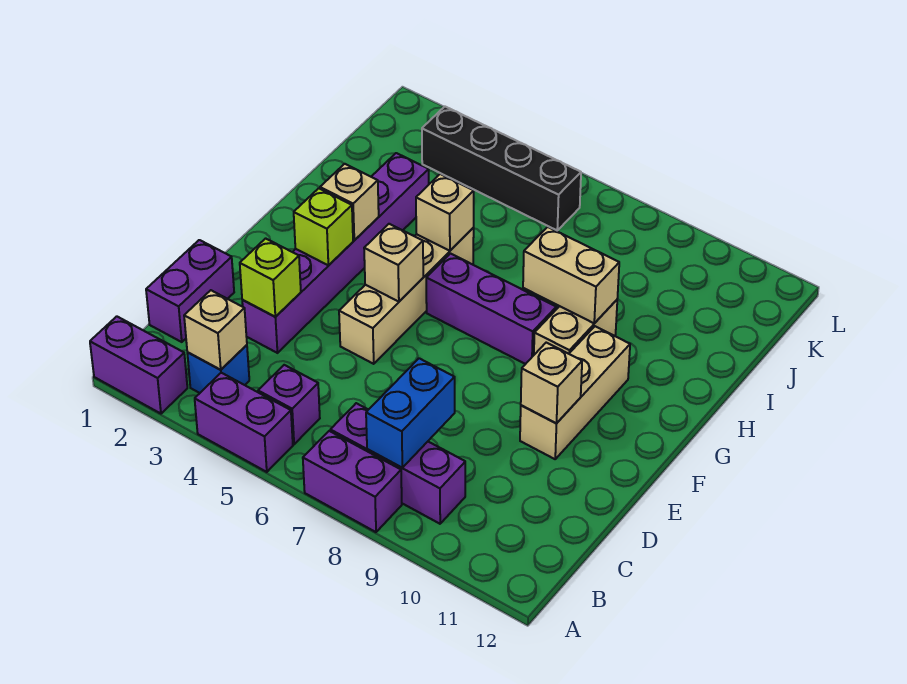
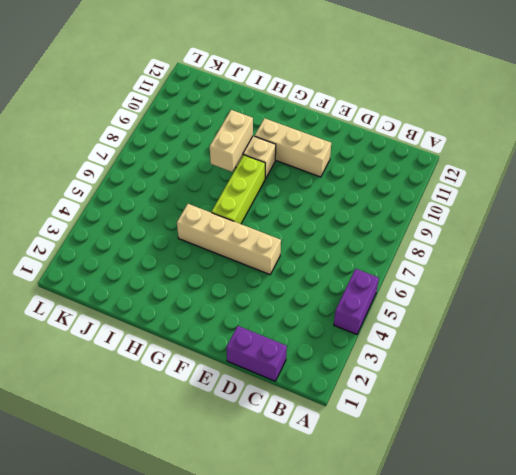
lime 1x3 brick [212,155,266,224] -> purple 1x3 brick [426,254,556,364]
none -> purple 1x2 brick [90,316,187,414]
none -> purple 1x2 brick [303,431,402,532]
none -> blue 1x1 brick [187,345,249,393]

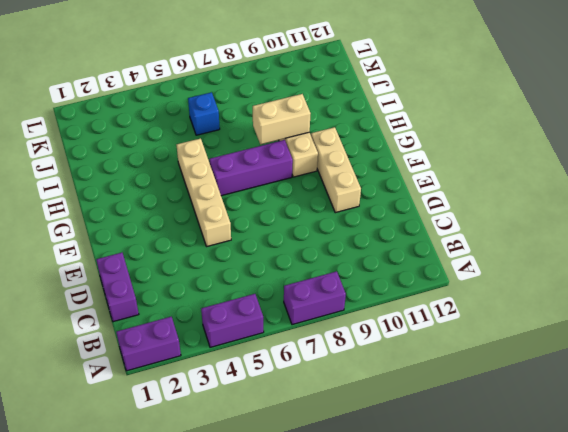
blue 1x1 brick [188,92,220,135] -> blue 1x1 brick moved to [187,345,249,393]
none -> purple 1x1 brick [258,365,320,444]
none -> purple 1x3 brick [330,403,465,524]
none -> purple 1x6 brick [242,153,429,353]

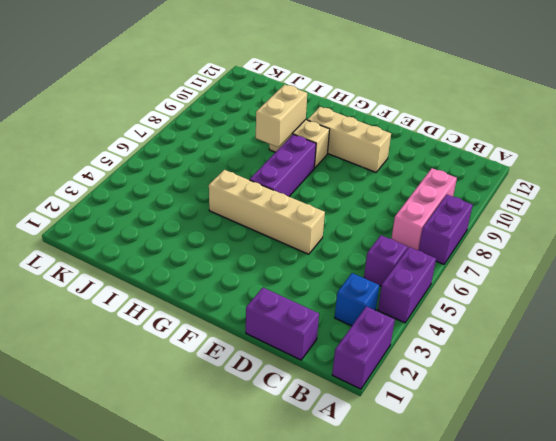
pink 1x3 brick [391,168,457,250] -> purple 1x3 brick [330,403,465,524]
none -> purple 1x6 brick [242,153,429,353]
none -> black 1x4 brick [422,107,581,230]
none -> tan 1x1 brick [184,290,247,370]

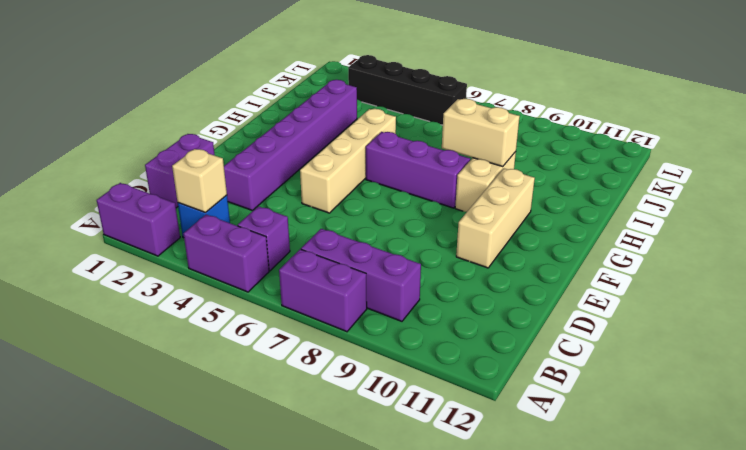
none -> blue 1x2 brick [366,358,455,468]
none -> lime 1x1 brick [240,238,301,317]
none -> tan 1x1 brick [521,343,582,423]

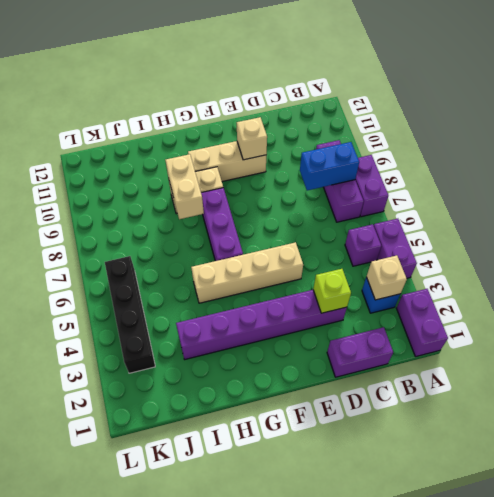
none -> lime 1x1 brick [294,188,353,265]
none -> tan 1x1 brick [364,224,423,302]
none -> tan 1x1 brick [320,164,379,240]

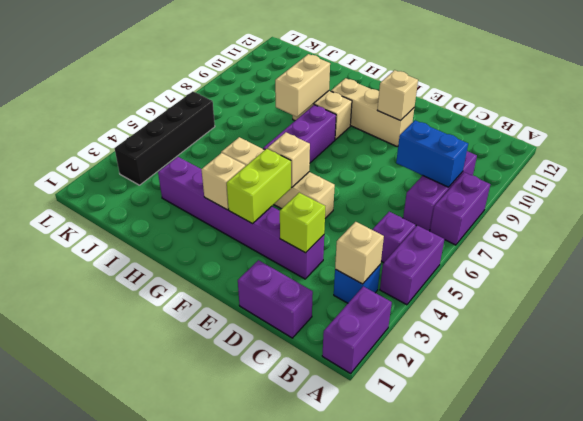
lime 1x2 brick [227,149,291,224] -> lime 1x1 brick [294,188,353,265]
none -> tan 1x1 brick [416,174,474,251]

